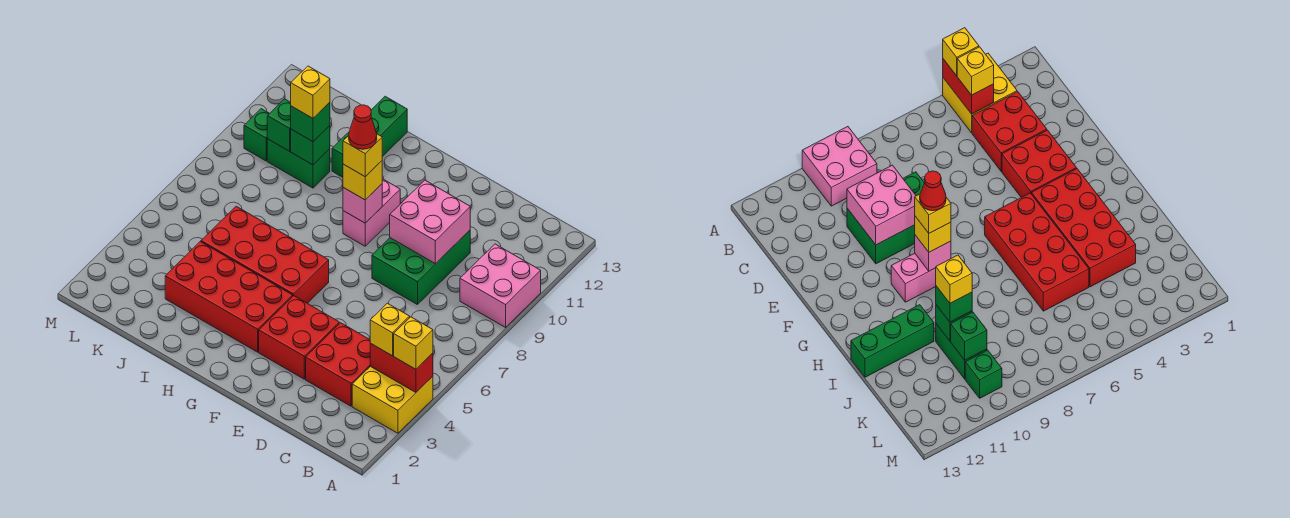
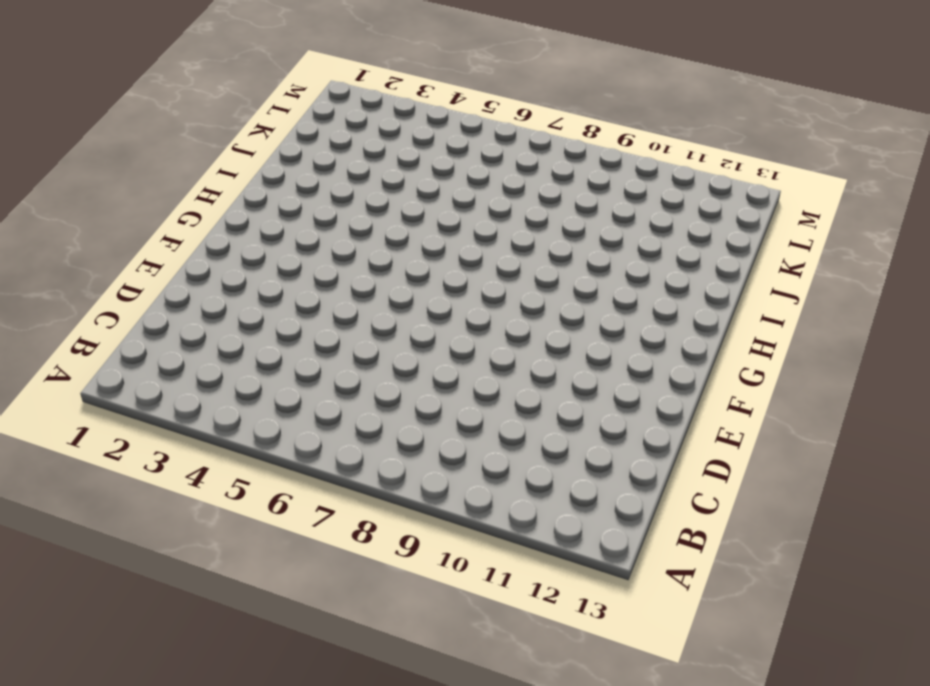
none -> yellow 2x2 brick [352,366,433,433]
none -> pink 2x2 brick [460,244,541,327]
none -> red 2x2 brick [306,323,370,406]

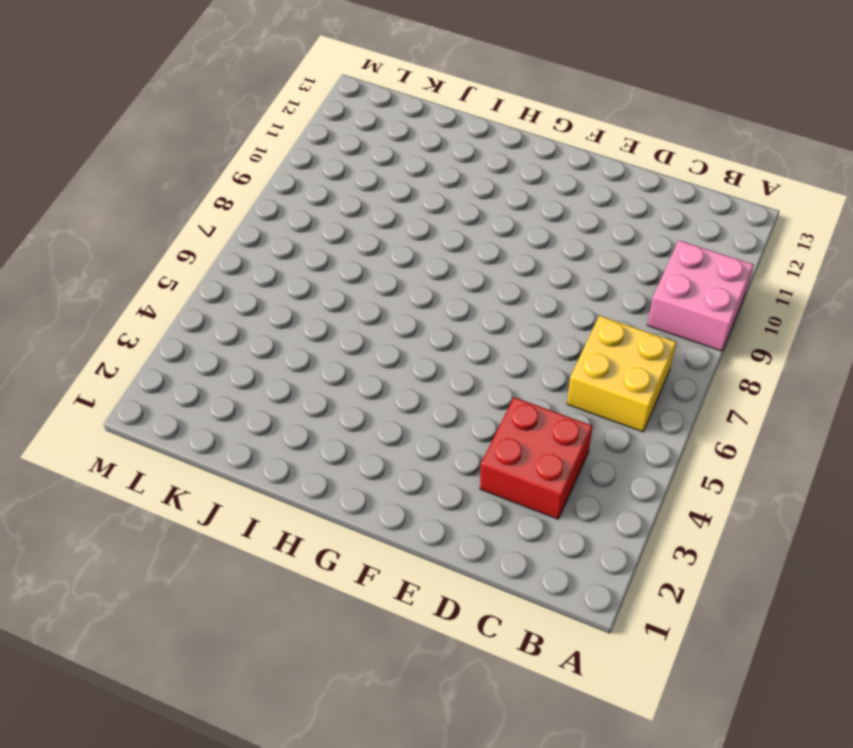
yellow 2x2 brick [567,316,676,432] -> yellow 2x2 brick moved to [352,366,433,433]
none -> green 2x3 brick [372,230,470,305]
none -> red 2x2 brick [259,296,339,379]
none -> red 2x4 brick [165,242,293,352]

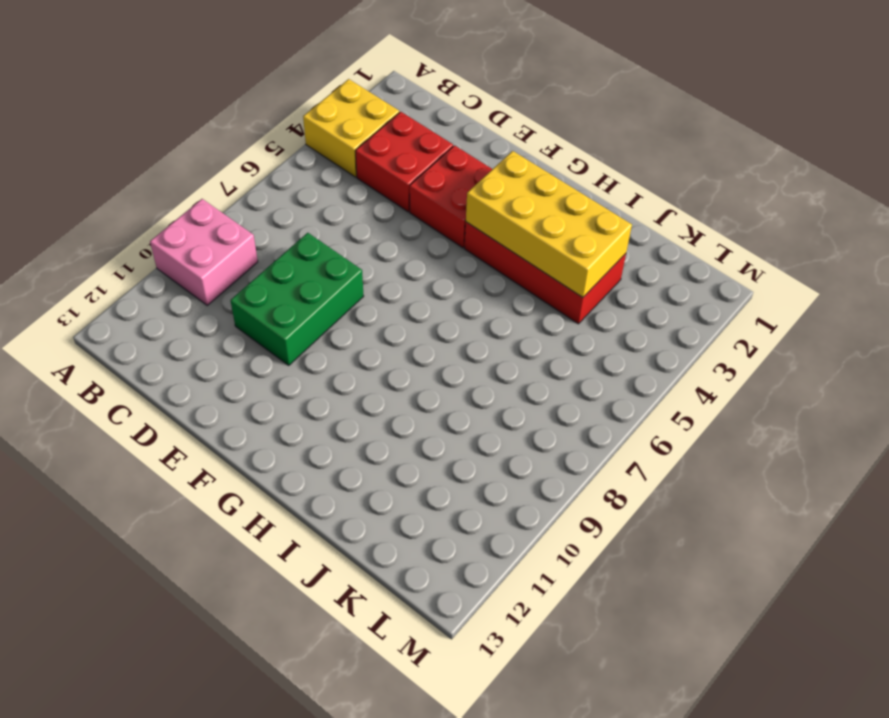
yellow 2x4 brick [466,151,632,297] -> none
none -> red 2x4 brick [201,206,329,303]
none -> pink 1x2 brick [343,179,400,246]
none -> green 1x3 brick [332,96,407,177]

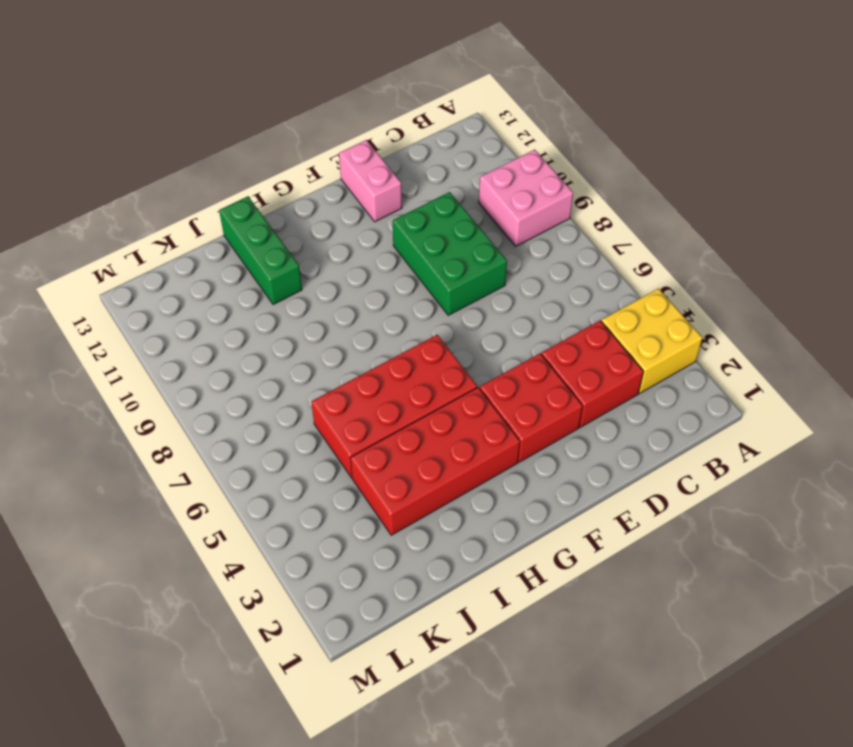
pink 1x2 brick [339,140,402,222] -> pink 1x2 brick moved to [343,179,400,246]
none -> green 1x2 brick [267,139,330,188]
none -> green 1x1 brick [244,109,270,161]
none -> red 1x2 brick [370,343,433,392]

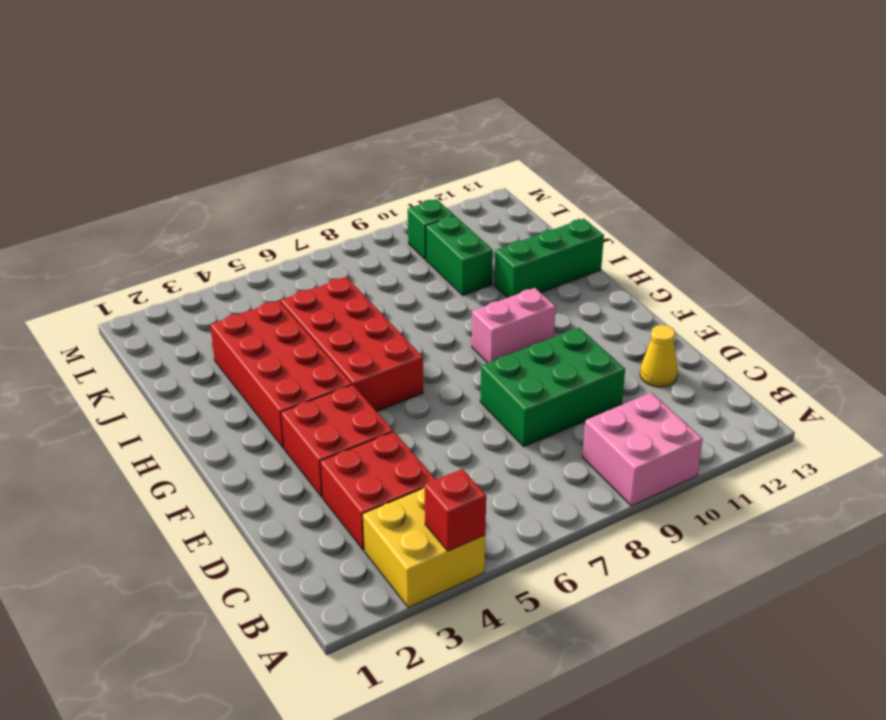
red 1x1 brick [425,469,486,551] -> red 1x2 brick [370,343,433,392]
yellow 1x1 cone [640,325,678,387] -> none
none -> pink 2x2 brick [390,180,470,264]
none -> pink 1x1 brick [343,184,382,223]
none -> green 1x1 brick [291,126,330,165]

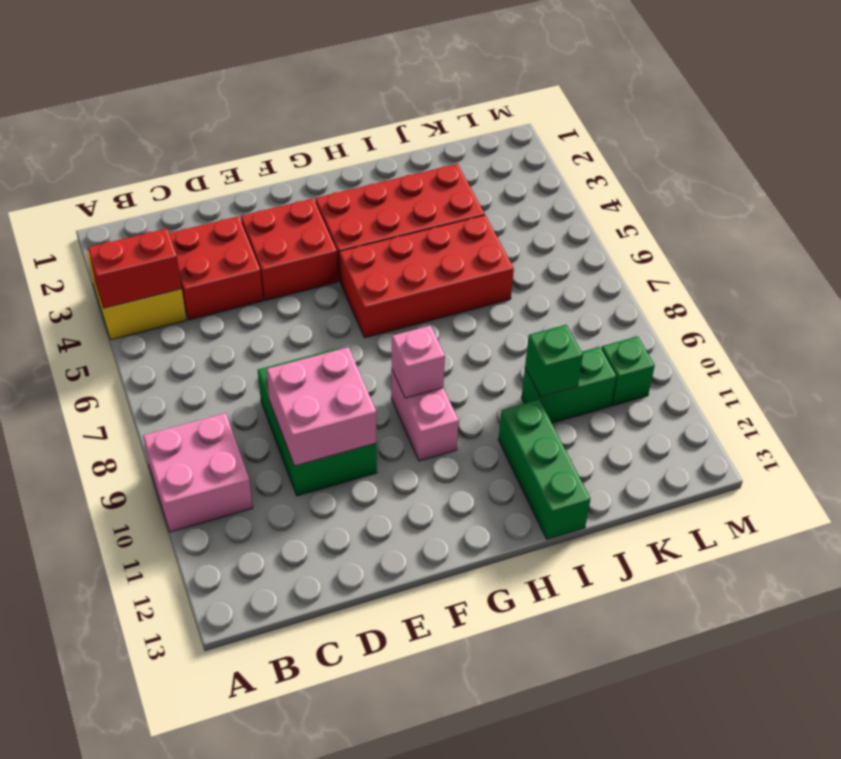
none -> green 1x1 brick [267,99,291,151]
none -> yellow 1x1 brick [394,317,433,369]
none -> yellow 1x1 brick [370,303,410,356]

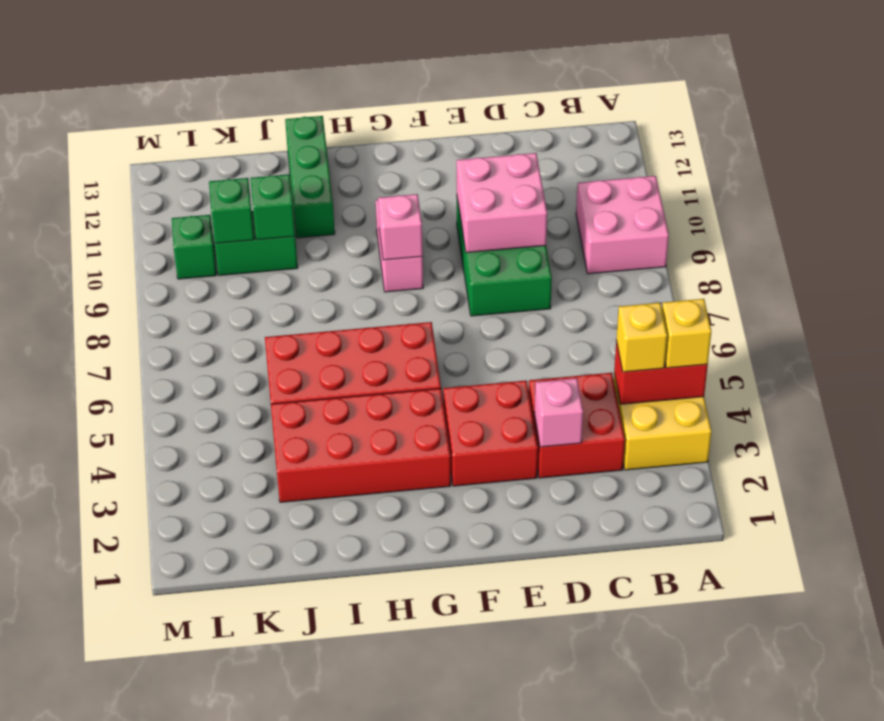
pink 1x1 brick [535,378,583,447] -> none
none -> yellow 1x1 brick [343,161,382,200]
none -> green 1x1 brick [291,102,330,142]
none -> yellow 1x1 brick [343,134,382,177]

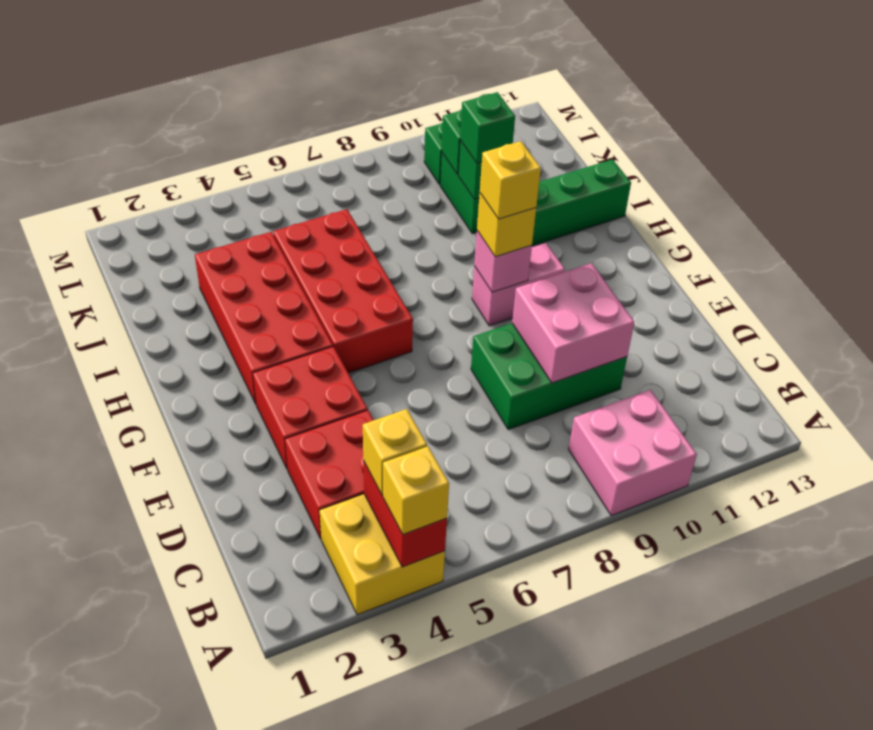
none -> yellow 1x1 brick [291,66,330,118]
none -> red 1x1 cone [349,105,377,149]

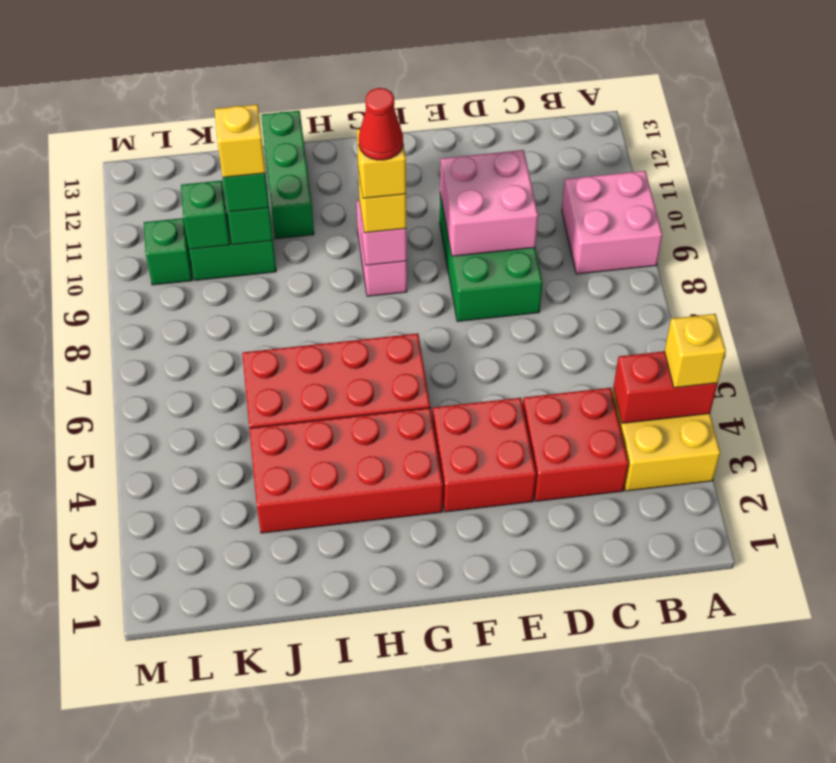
none -> yellow 1x1 brick [370,303,410,356]

